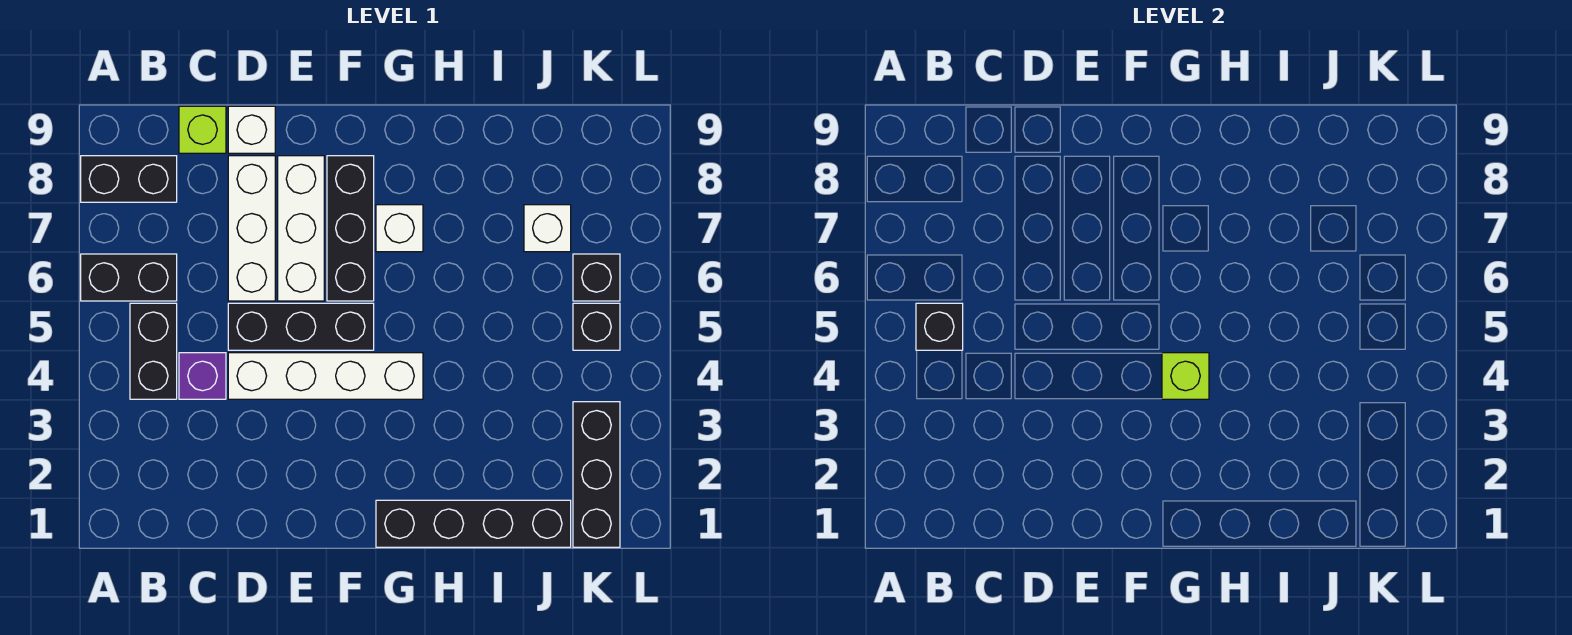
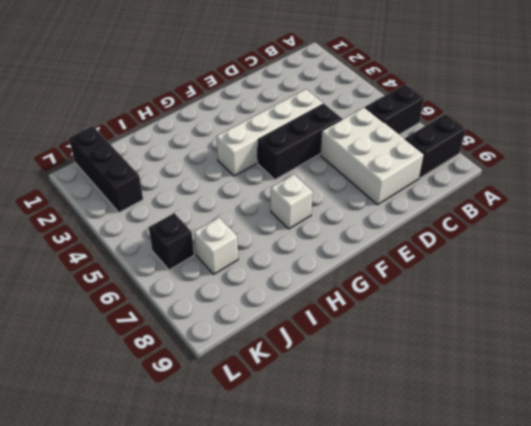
white 2x3 brick [320,107,424,205] -> white 1x3 brick [228,156,275,301]
none -> black 1x2 brick [130,303,177,399]
none -> purple 1x1 brick [179,353,226,399]
none -> lime 1x1 brick [179,106,226,153]

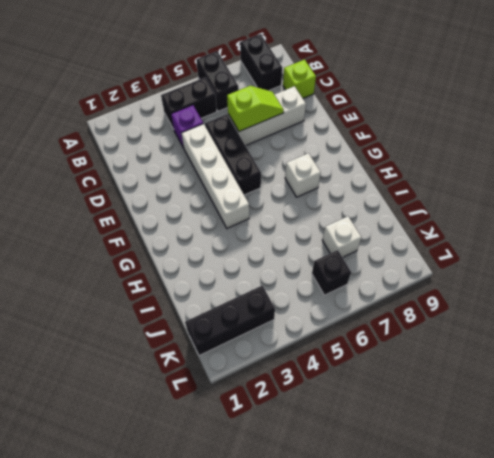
lime 1x2 slope [227,86,284,131] -> none
none -> white 1x1 brick [228,106,275,153]
none -> white 1x3 brick [278,156,324,301]
none -> black 1x3 brick [327,156,374,301]

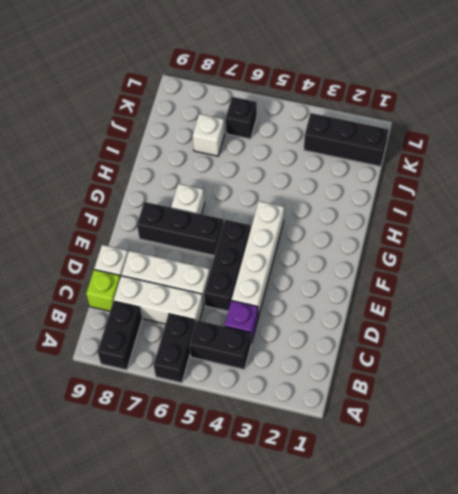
white 1x3 brick [114,276,204,324] -> white 1x3 brick moved to [278,156,324,301]
none -> black 1x4 brick [376,500,571,547]
none -> black 1x1 brick [573,303,620,350]
none -> black 1x1 brick [916,303,963,350]

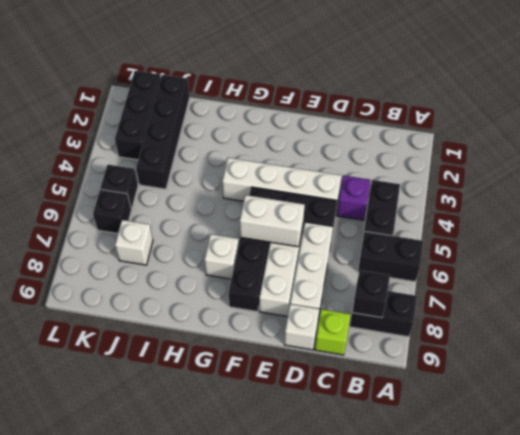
black 1x1 brick [353,270,390,318] -> black 1x1 brick moved to [916,303,963,350]
white 1x2 brick [240,195,305,247] -> none
black 1x4 brick [136,75,190,189] -> black 1x4 brick turned to [376,500,571,547]
none -> lime 1x1 brick [1162,353,1209,399]

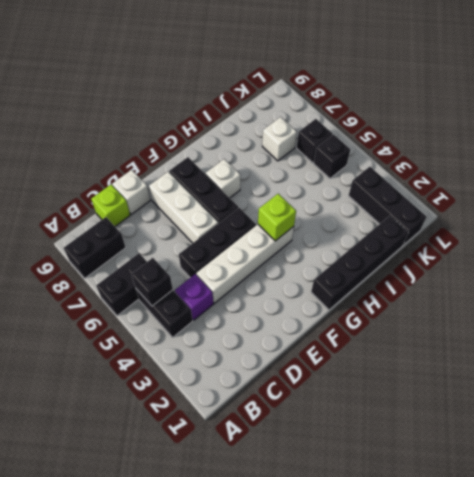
none -> white 1x3 brick [228,156,275,301]

